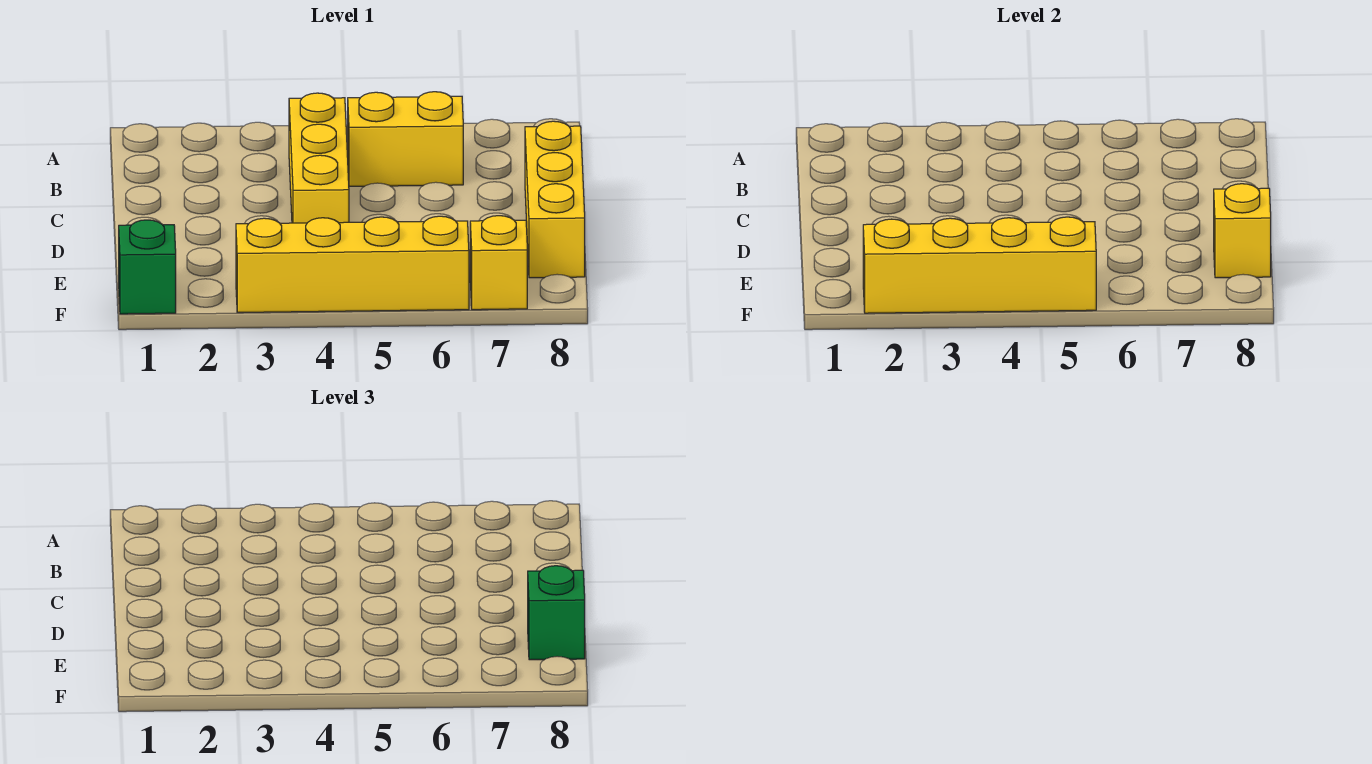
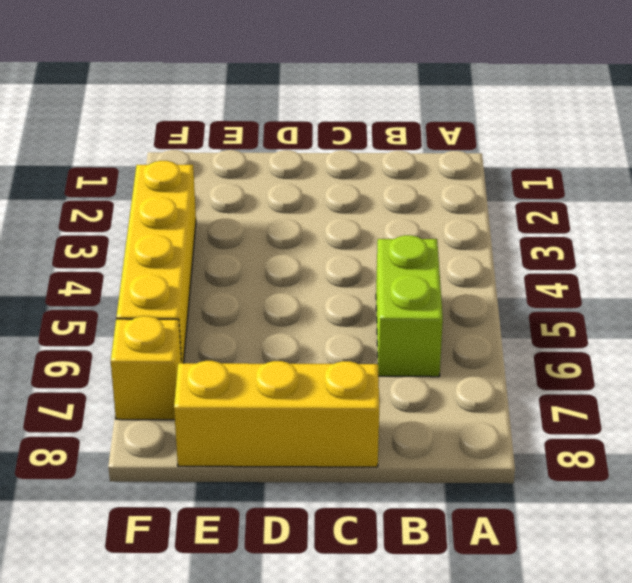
lime 1x2 brick [376,235,443,377] -> yellow 1x2 brick [348,92,463,186]
none -> yellow 1x3 brick [289,93,349,223]
none -> green 1x1 brick [119,220,176,314]

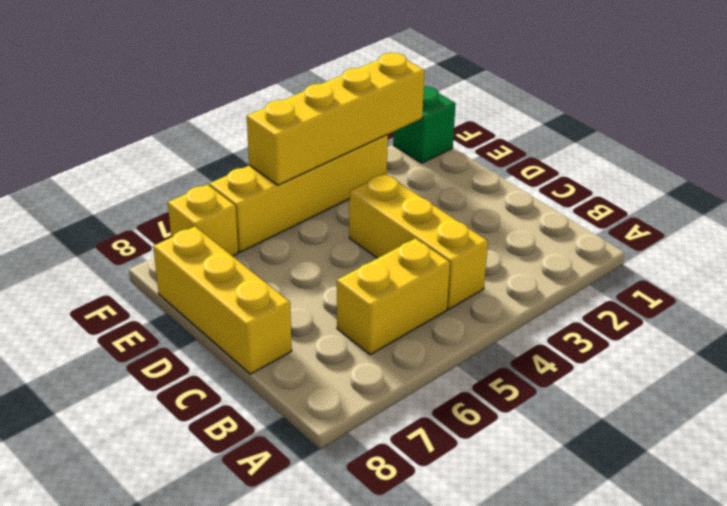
none -> yellow 1x1 brick [1214,184,1271,278]
none -> green 1x1 brick [528,566,585,660]

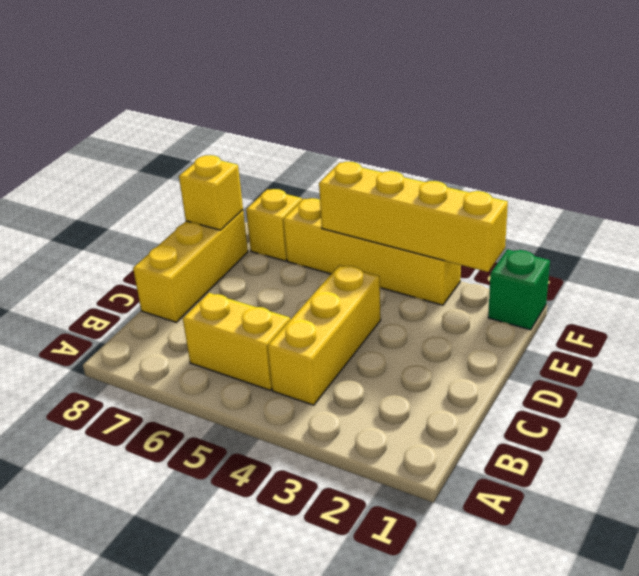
none -> green 1x1 brick [528,566,585,660]

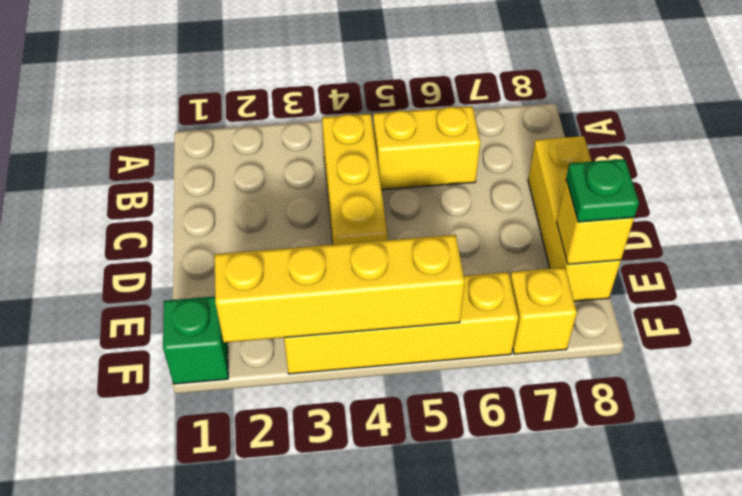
green 1x1 plate [566,159,639,222] -> green 1x1 brick [528,566,585,660]

